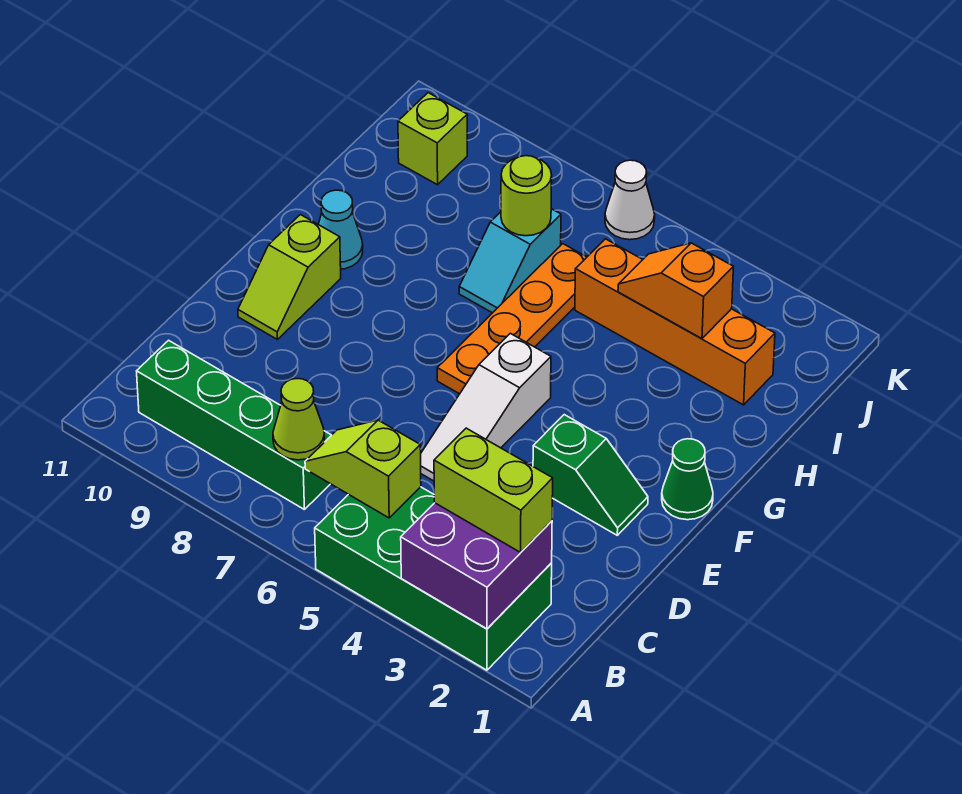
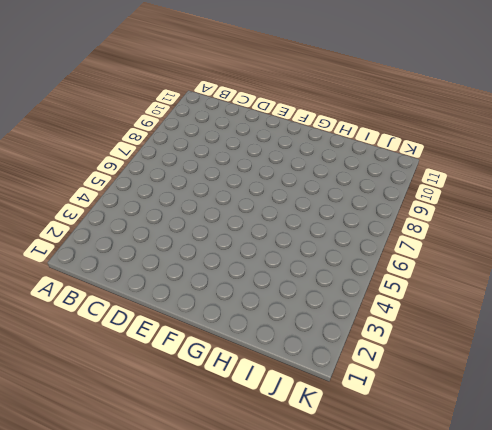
none -> green 2x4 brick [315,487,552,670]
none -> green 1x4 brick [137,340,331,510]
none -> white 1x3 slope [421,333,551,481]

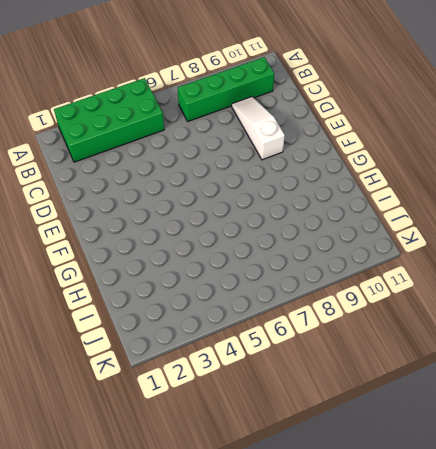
white 1x3 slope [232,97,285,160] -> white 1x3 slope moved to [421,333,551,481]
none -> green 1x2 slope [533,415,648,535]
none -> lime 1x2 slope [238,215,341,340]
none -> green 1x1 cone [662,439,713,520]

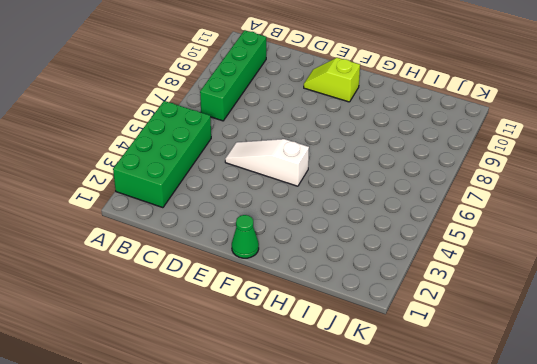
none -> green 1x2 slope [533,415,648,535]
none -> orange 1x4 plate [437,244,587,394]
none -> cyan 1x1 cone [318,190,363,269]

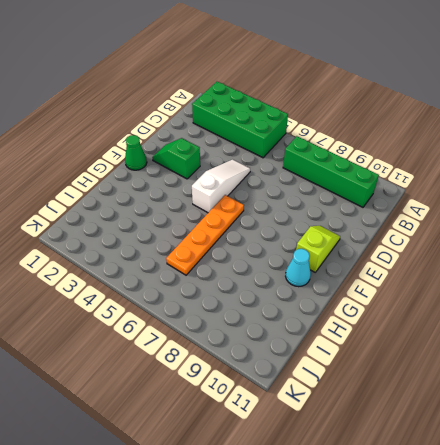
none -> cyan 1x2 slope [459,209,561,313]
none -> orange 1x4 brick [575,239,775,405]
none -> lime 1x1 brick [398,93,467,185]

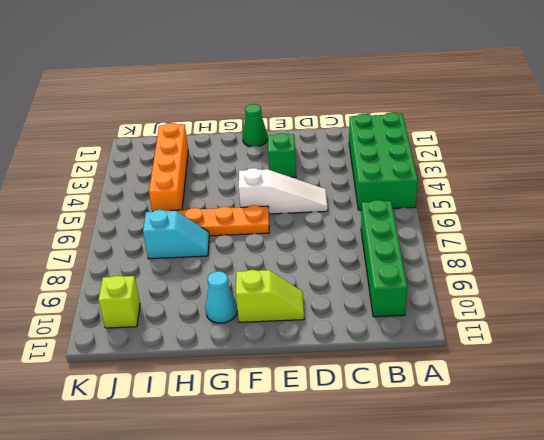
none -> white 1x1 cone [605,160,655,240]
none -> purple 2x2 brick [401,503,552,629]
none -> lime 1x2 slope [305,420,421,518]

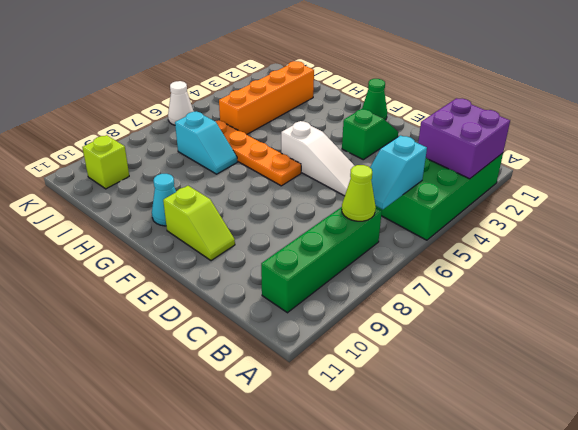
cyan 1x2 slope [370,135,427,210] -> lime 1x2 slope [305,420,421,518]
none -> orange 1x2 slope [618,243,733,339]
none -> lime 1x1 round brick [501,156,552,236]
none -> lime 1x2 brick [434,428,553,552]

